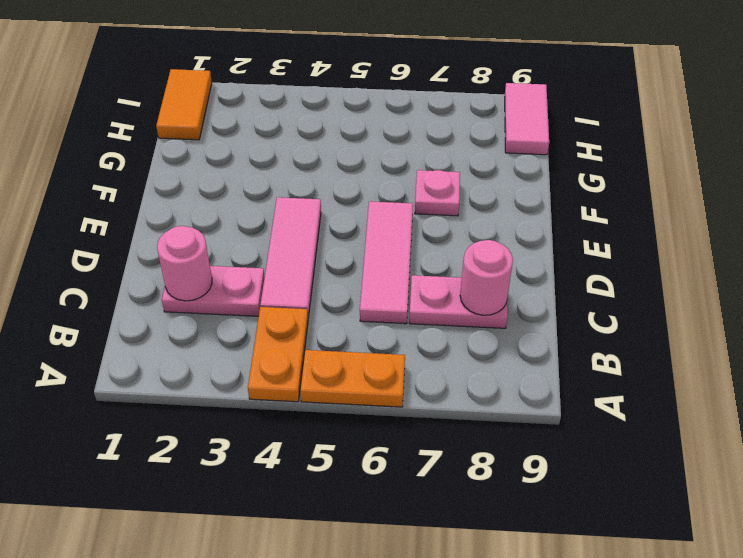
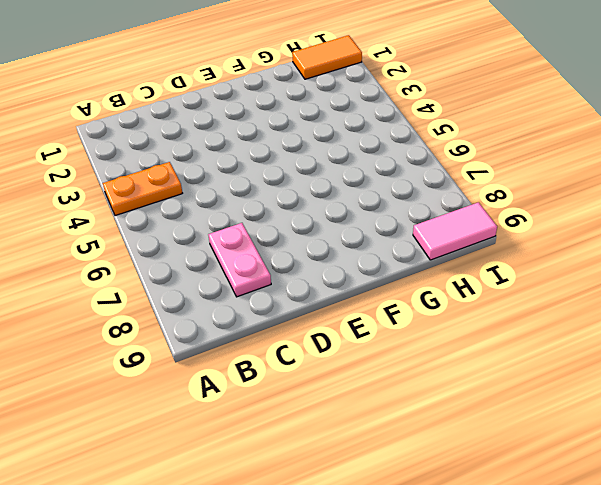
none -> orange 1x2 plate [300,350,405,407]
none -> pink 1x2 plate [162,266,265,316]

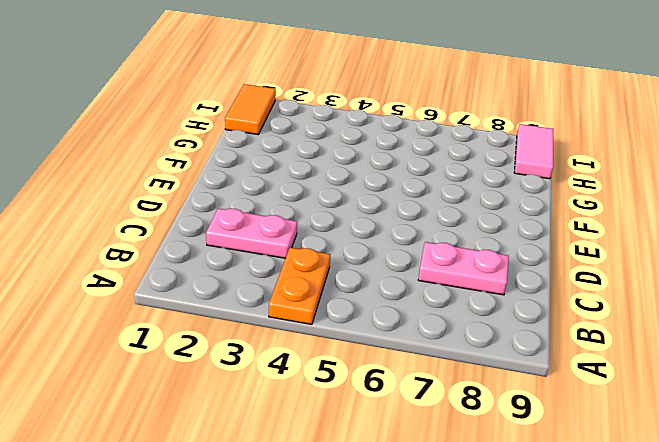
none -> orange 1x2 plate [300,350,405,407]
none -> pink 1x3 tile [260,197,321,318]

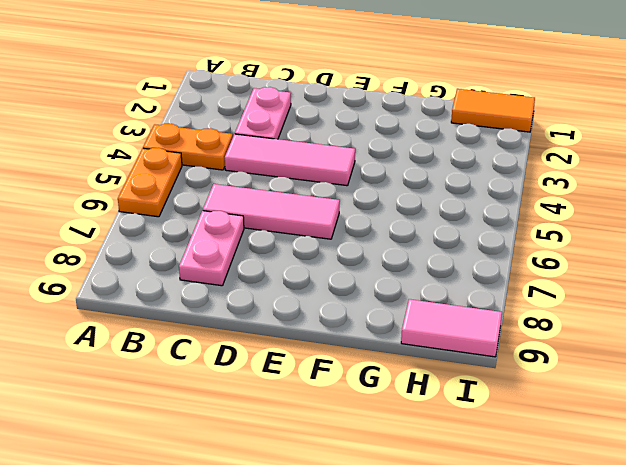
none -> pink 1x1 plate [415,170,460,216]
none -> pink 1x1 round brick [157,226,212,301]

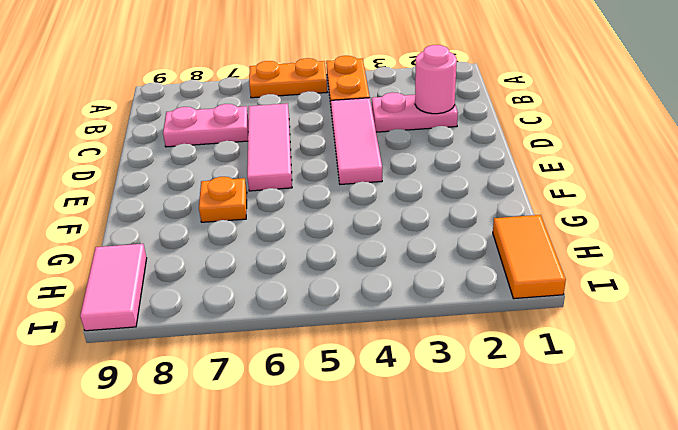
orange 1x1 plate [199,177,247,222] -> pink 1x1 plate [415,170,460,216]
none -> pink 1x1 round brick [460,240,513,315]

